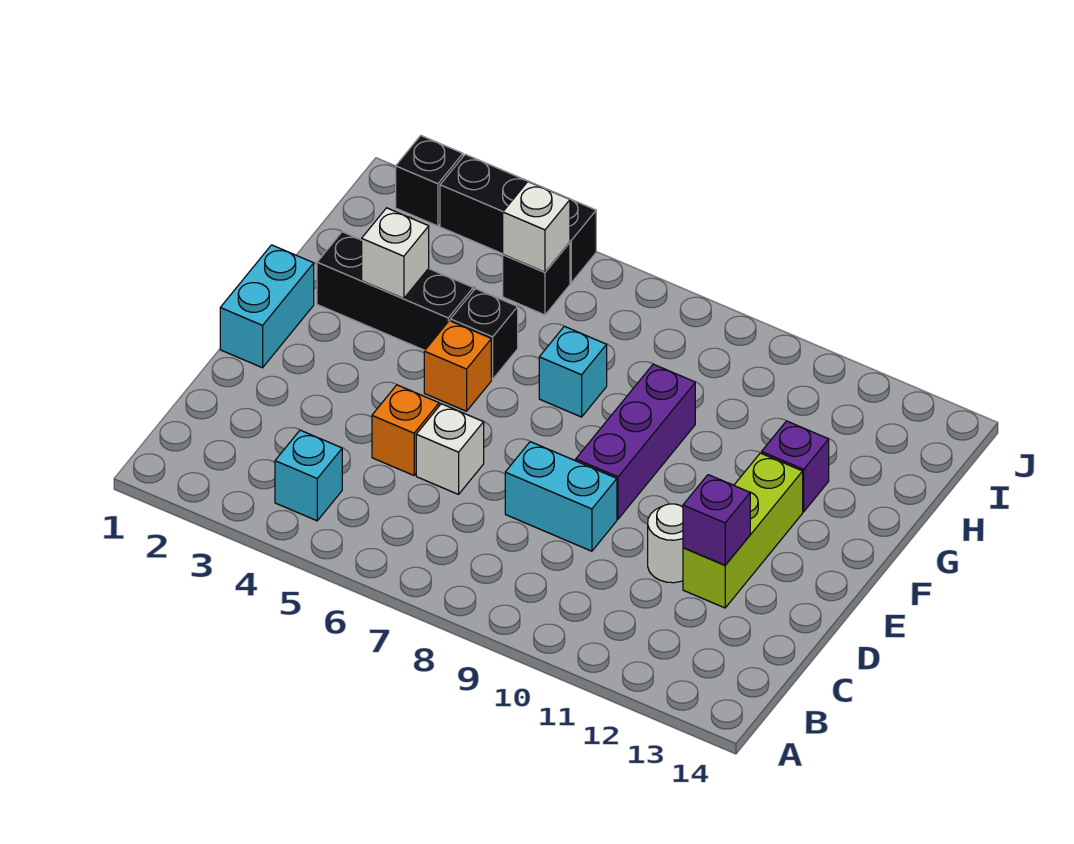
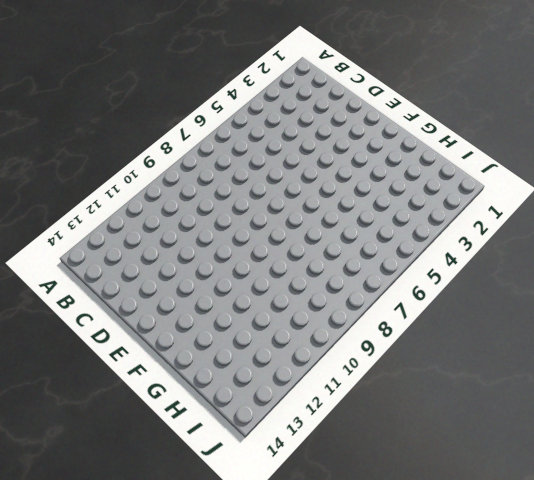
none -> cyan 1x1 brick [275,430,342,521]
none -> orange 1x1 brick [372,385,439,475]
none -> white 1x1 brick [416,404,484,494]

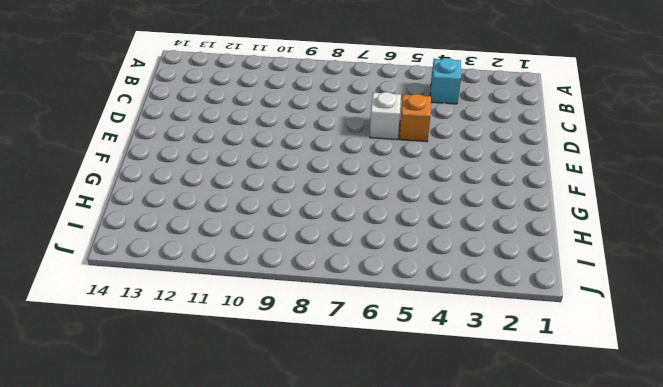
none -> cyan 1x2 brick [505,442,617,551]
none -> white 1x1 round brick [648,504,683,583]
none -> lime 1x3 brick [683,453,803,608]

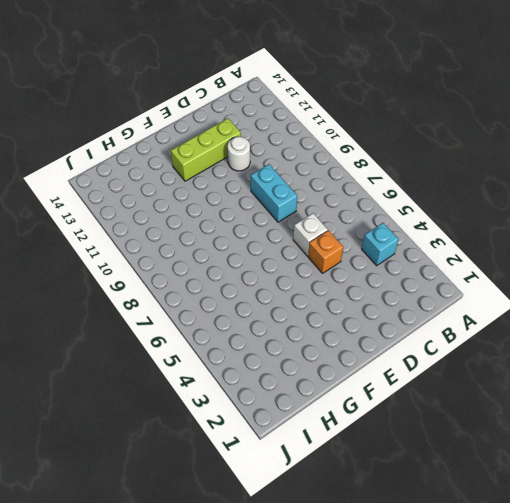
none -> cyan 1x2 brick [220,245,314,368]
none -> purple 1x3 brick [576,364,695,519]
none -> orange 1x1 brick [424,321,491,411]

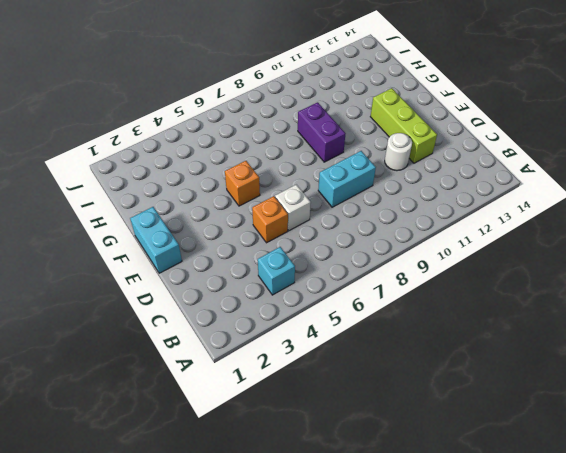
purple 1x2 brick [298,102,346,162] -> purple 1x3 brick [576,364,695,519]
none -> black 1x3 brick [317,232,473,350]
none -> black 1x1 brick [450,288,518,379]
none -> cyan 1x1 brick [539,326,607,417]

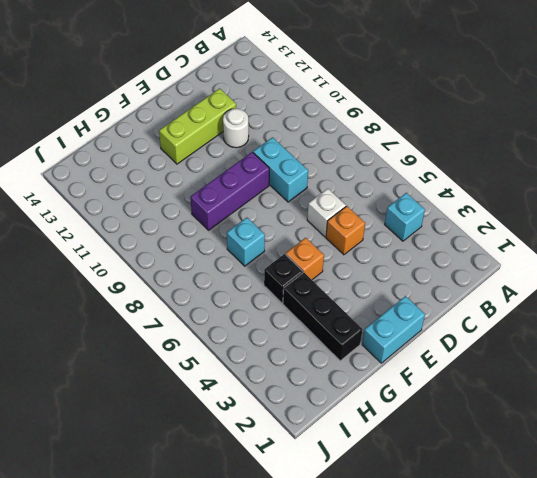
none -> purple 1x1 brick [762,421,829,512]
none -> black 1x1 brick [503,243,570,315]
none -> black 1x1 brick [396,136,463,226]

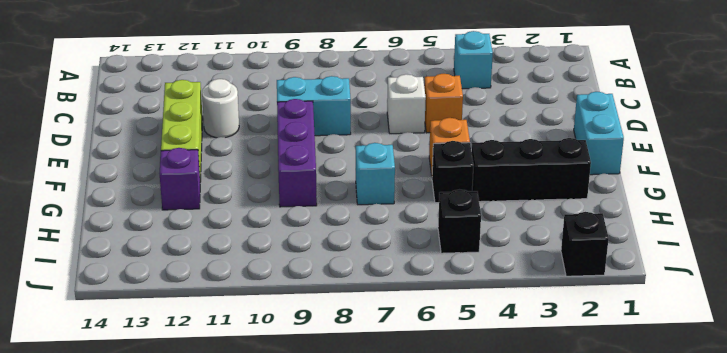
none -> black 1x3 brick [440,154,596,283]
none -> purple 1x1 brick [683,475,750,565]
none -> white 1x1 brick [362,208,429,299]

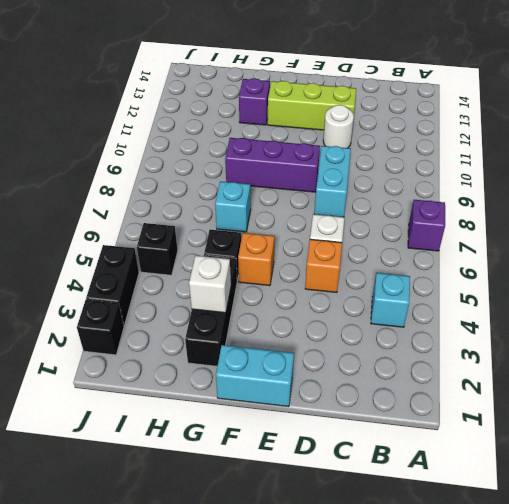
purple 1x1 brick [408,200,445,251] -> purple 1x1 brick moved to [683,475,750,565]
black 1x2 brick [86,245,139,325] -> black 1x3 brick [440,154,596,283]
none -> white 1x1 brick [503,182,570,272]

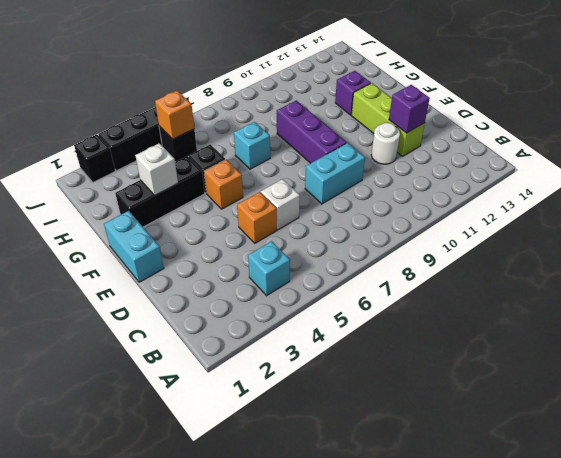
orange 1x1 brick [155,91,194,139] -> white 1x1 brick [503,182,570,272]

